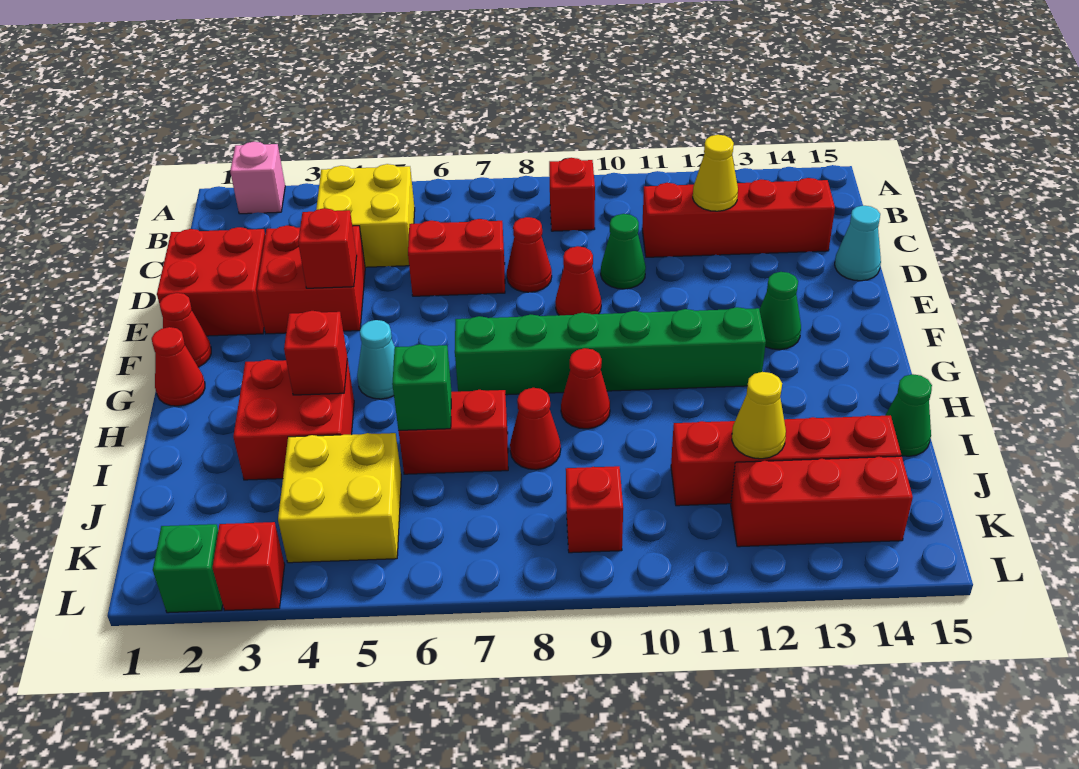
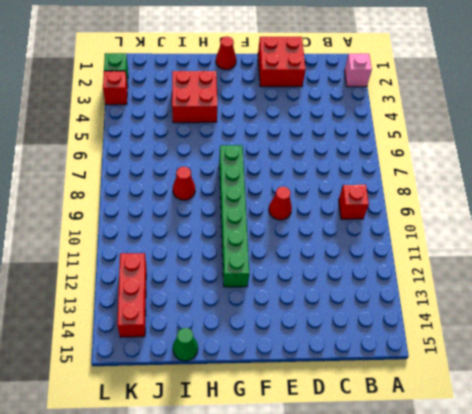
none -> yellow 2x2 brick [316,164,415,267]
none -> red 1x4 brick [642,178,835,257]
none -> red 2x2 brick [257,226,365,334]
none -> red 1x2 brick [408,219,505,296]

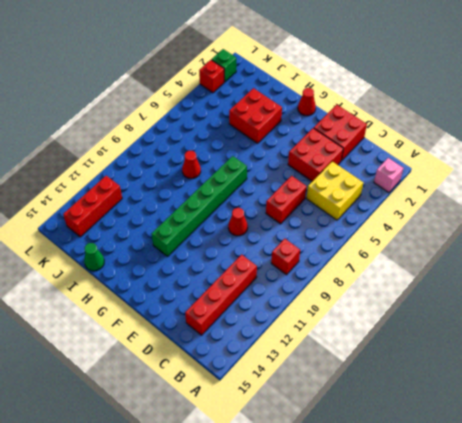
none -> red 1x1 cone [507,217,552,292]
none -> green 1x1 cone [601,214,646,289]
none -> cyan 1x1 cone [835,206,881,281]
none -> red 1x1 cone [159,293,211,367]

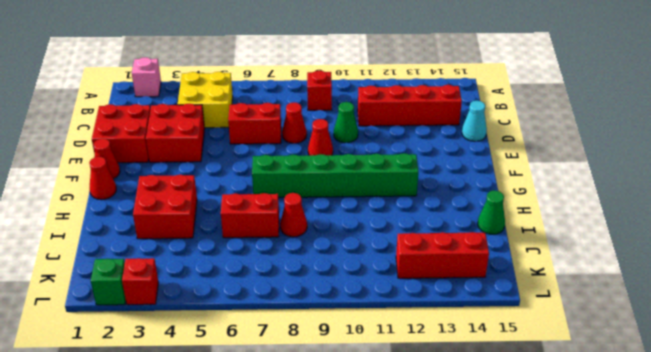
none -> green 1x1 cone [759,272,801,350]
none -> cyan 1x1 cone [357,320,395,399]
none -> red 1x1 cone [561,348,610,429]
none -> yellow 2x2 brick [278,433,401,563]

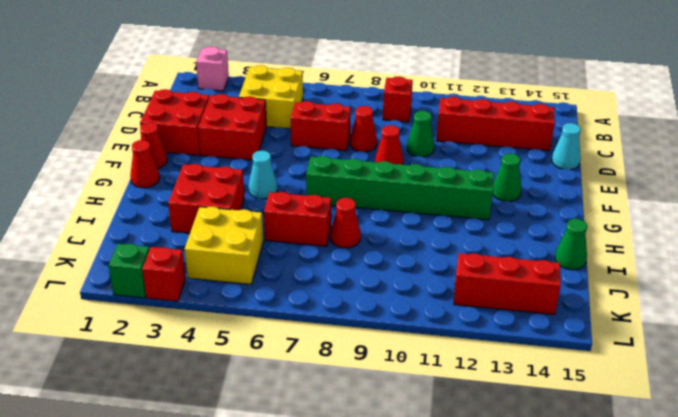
none -> red 1x1 cone [561,348,610,429]
none -> red 1x4 brick [671,415,901,506]
none -> red 1x1 brick [566,466,623,553]
none -> yellow 1x1 cone [693,135,738,211]

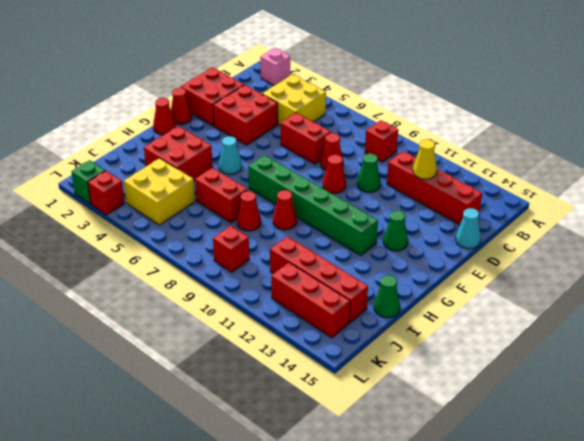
none -> red 1x1 brick [298,208,357,288]
none -> red 1x1 brick [284,311,347,395]
none -> green 1x1 brick [392,344,452,430]
none -> yellow 1x1 cone [732,372,786,459]

